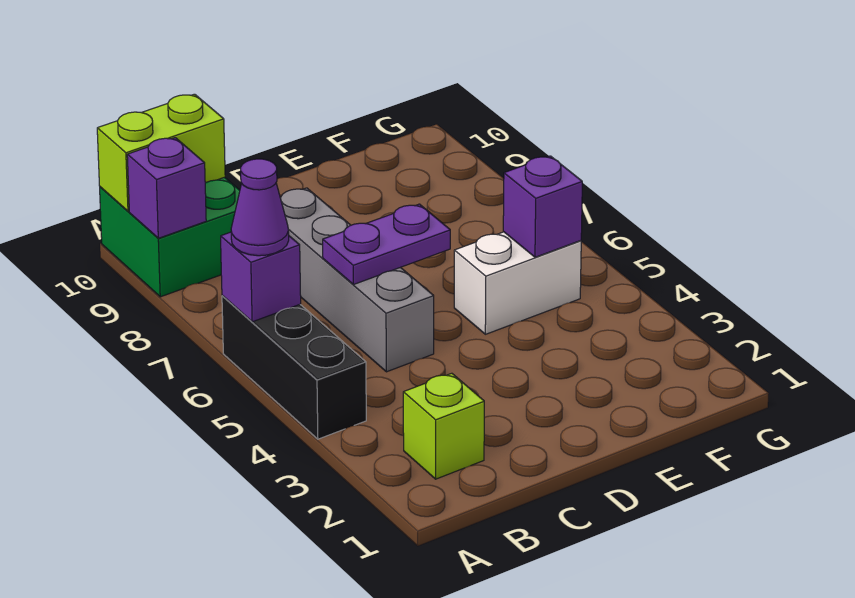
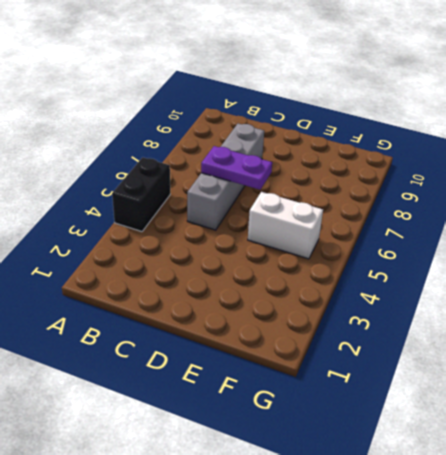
black 1x2 brick [112,157,170,232] -> black 1x3 brick [222,296,366,439]
none -> green 2x2 brick [100,177,240,297]
none -> lime 1x1 brick [403,373,484,479]

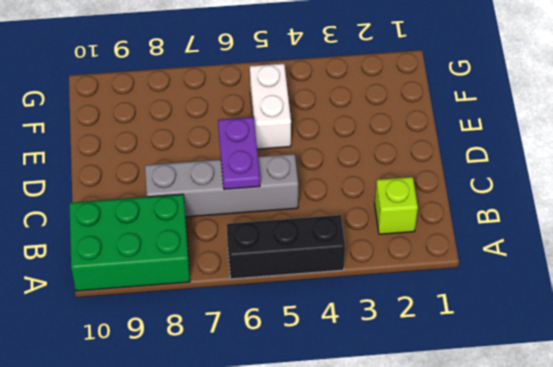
green 2x3 brick [69,194,190,291] -> green 2x2 brick [100,177,240,297]
none -> purple 1x1 brick [221,232,301,322]
none -> purple 1x1 brick [127,138,206,238]

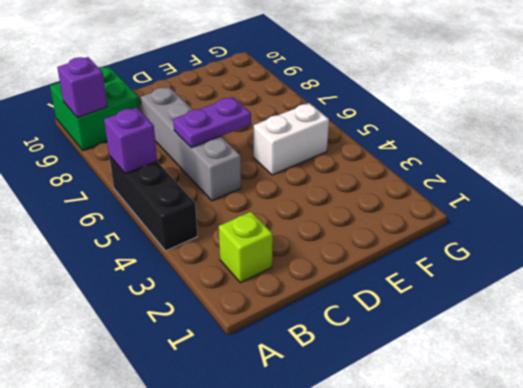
none -> lime 1x2 brick [97,94,225,211]
none -> purple 1x1 brick [503,156,582,257]

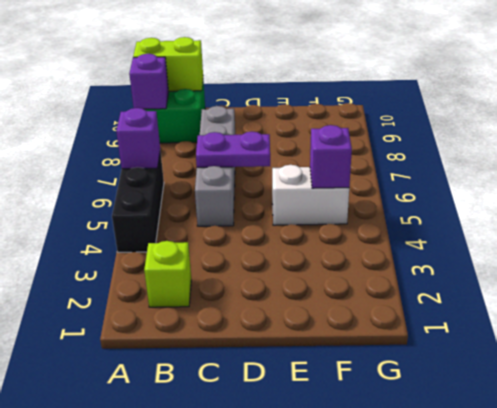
none -> purple 1x1 cone [231,159,289,256]

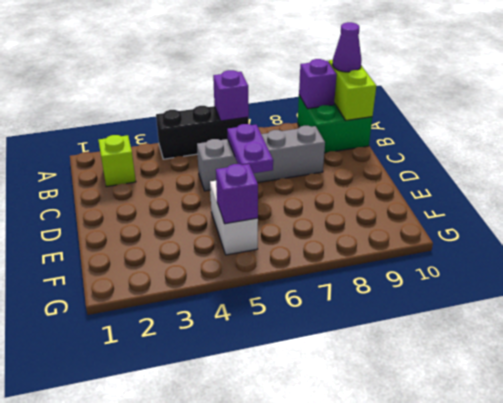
purple 1x1 cone [332,22,361,72] -> purple 1x1 cone moved to [231,159,289,256]

